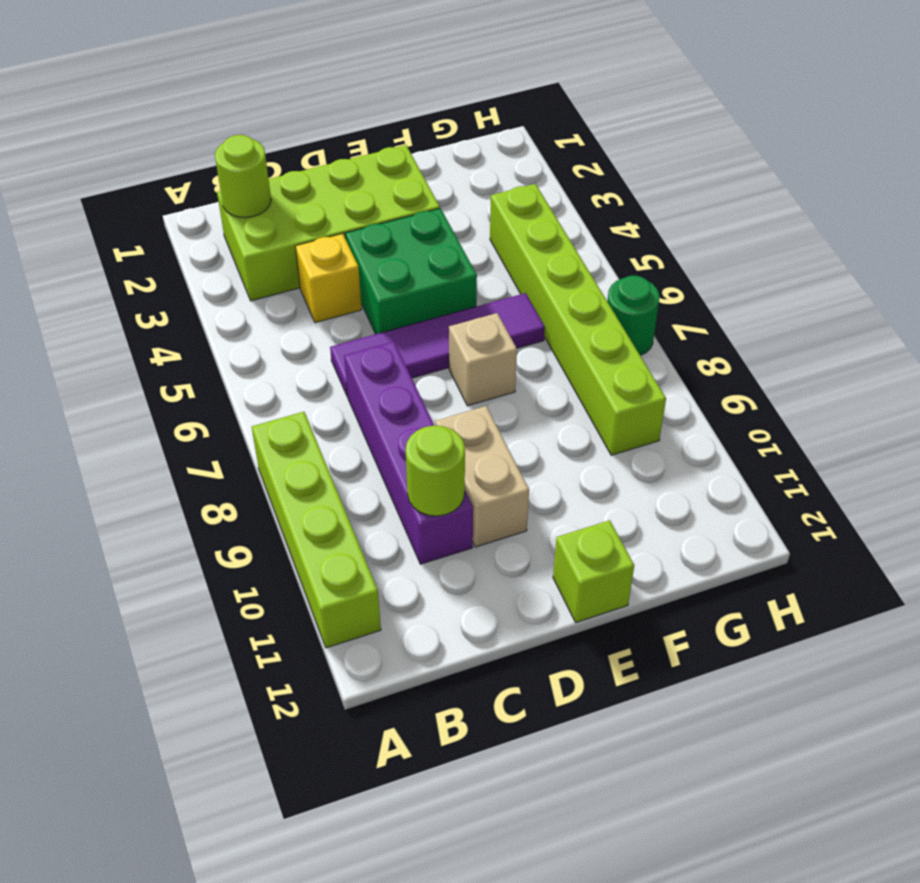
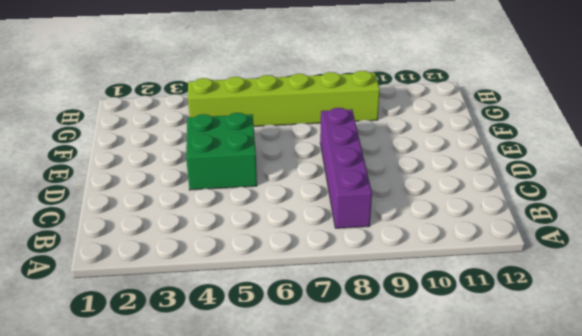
purple 1x4 brick [320,108,372,228] -> purple 1x4 brick turned to [344,342,473,564]
none -> lime 1x4 brick [252,412,381,648]
none -> lime 2x4 brick [217,145,440,301]
none -> yellow 1x1 brick [295,234,362,323]

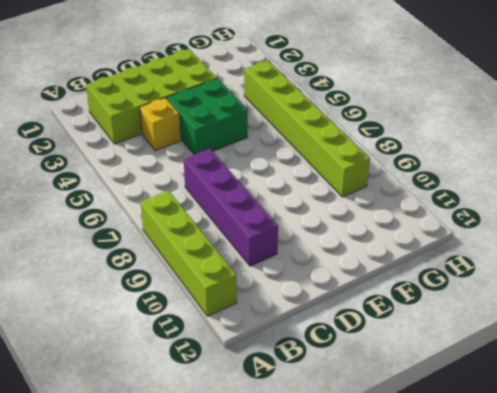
none -> purple 1x4 tile [330,293,545,396]
none -> tan 1x2 brick [435,406,529,547]
none -> tan 1x1 brick [449,313,517,406]

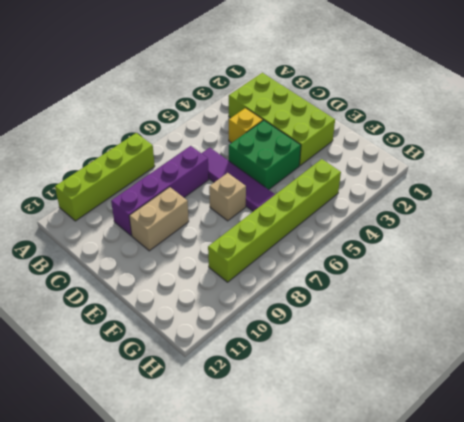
none -> lime 1x1 brick [553,520,634,622]
none -> green 1x1 round brick [607,276,659,355]
none -> lime 1x1 round brick [215,135,271,218]

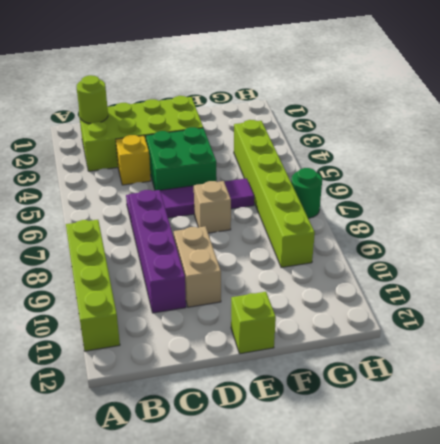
none -> lime 1x1 round brick [406,426,465,516]

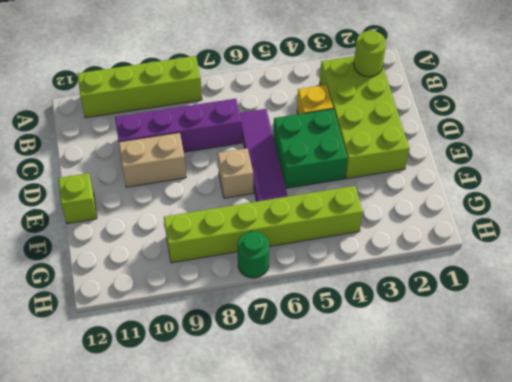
none -> lime 1x1 round brick [406,426,465,516]

